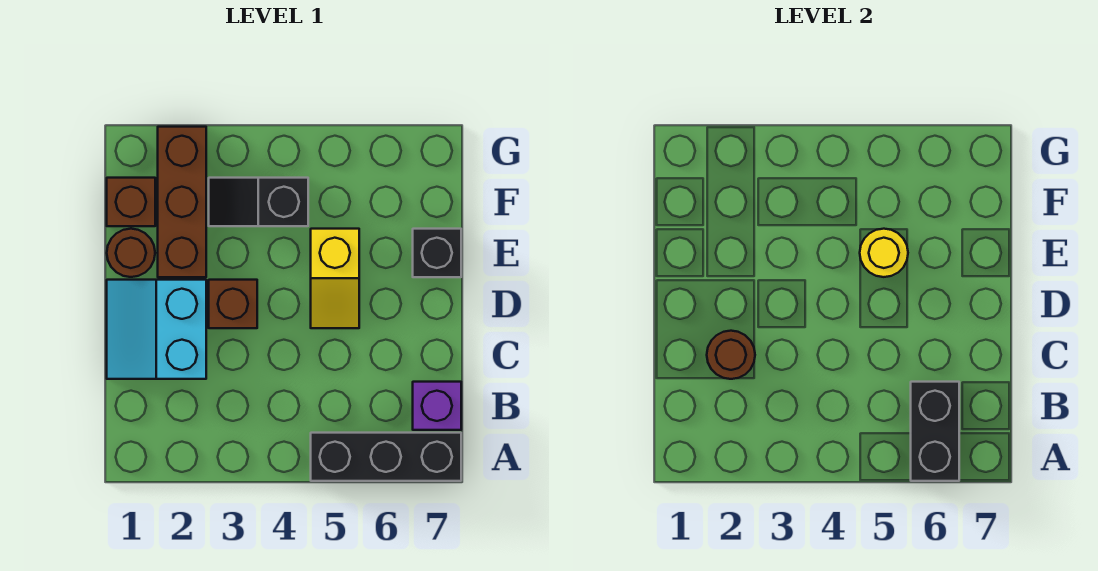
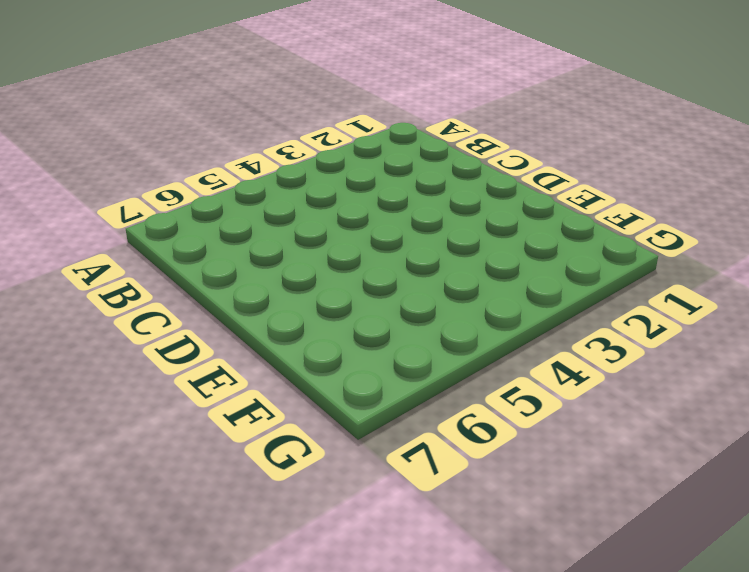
none -> black 1x3 brick [311,433,461,481]
none -> purple 1x1 brick [413,382,461,430]
none -> cyan 2x2 slope [107,280,206,379]

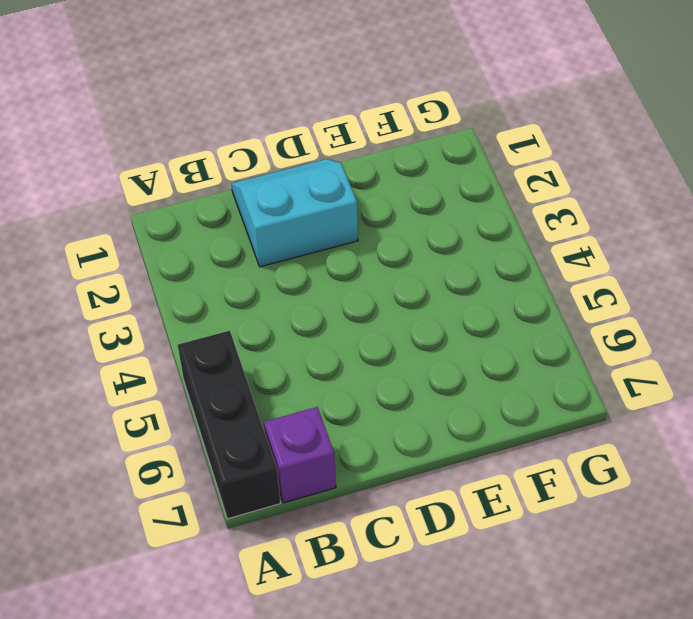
none -> brown 1x1 brick [209,280,257,328]
none -> yellow 1x2 slope [311,229,359,328]
none -> brown 1x1 round brick [107,229,155,277]

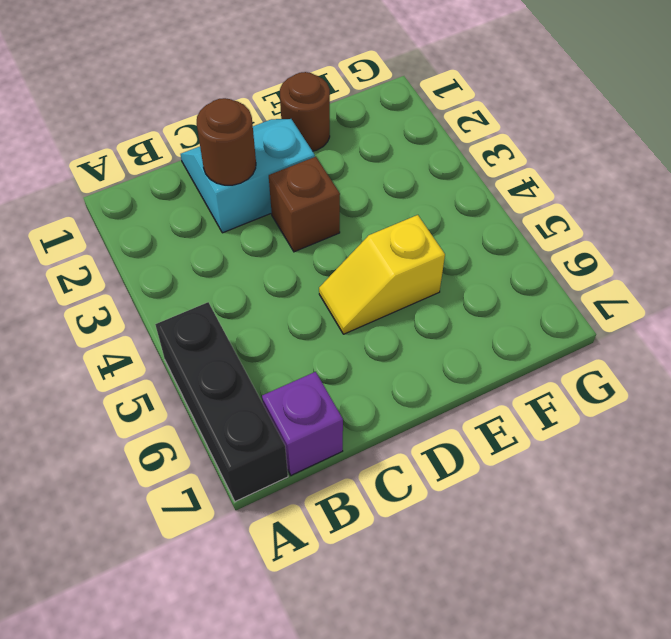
none -> brown 1x3 brick [158,127,206,277]
none -> black 1x1 brick [413,229,461,277]
none -> brown 1x1 brick [107,178,155,226]

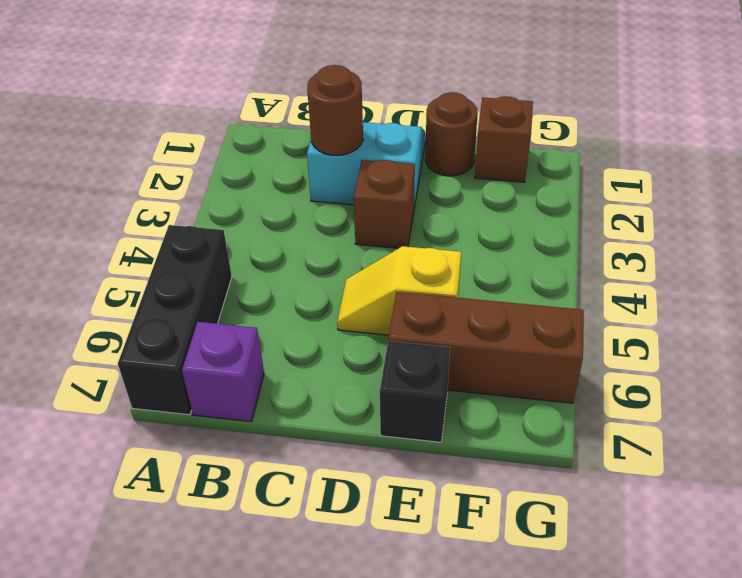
brown 1x3 brick [388,292,584,403] -> brown 1x3 brick moved to [158,127,206,277]
none -> black 1x2 slope [209,178,308,226]
none -> black 1x2 brick [911,382,959,481]
none -> yellow 1x1 round brick [860,229,908,277]

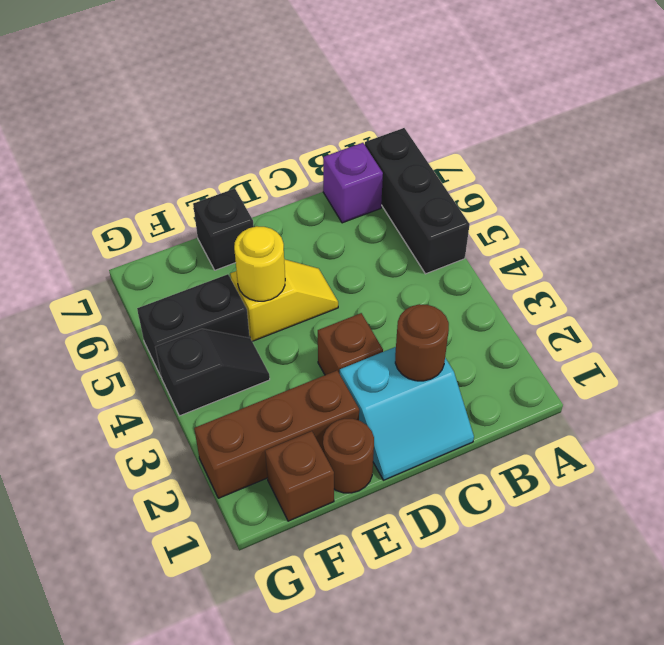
black 1x2 slope [156,329,270,416] -> black 1x2 slope turned to [209,178,308,226]
black 1x2 brick [137,274,250,376] -> black 1x2 brick moved to [911,382,959,481]

